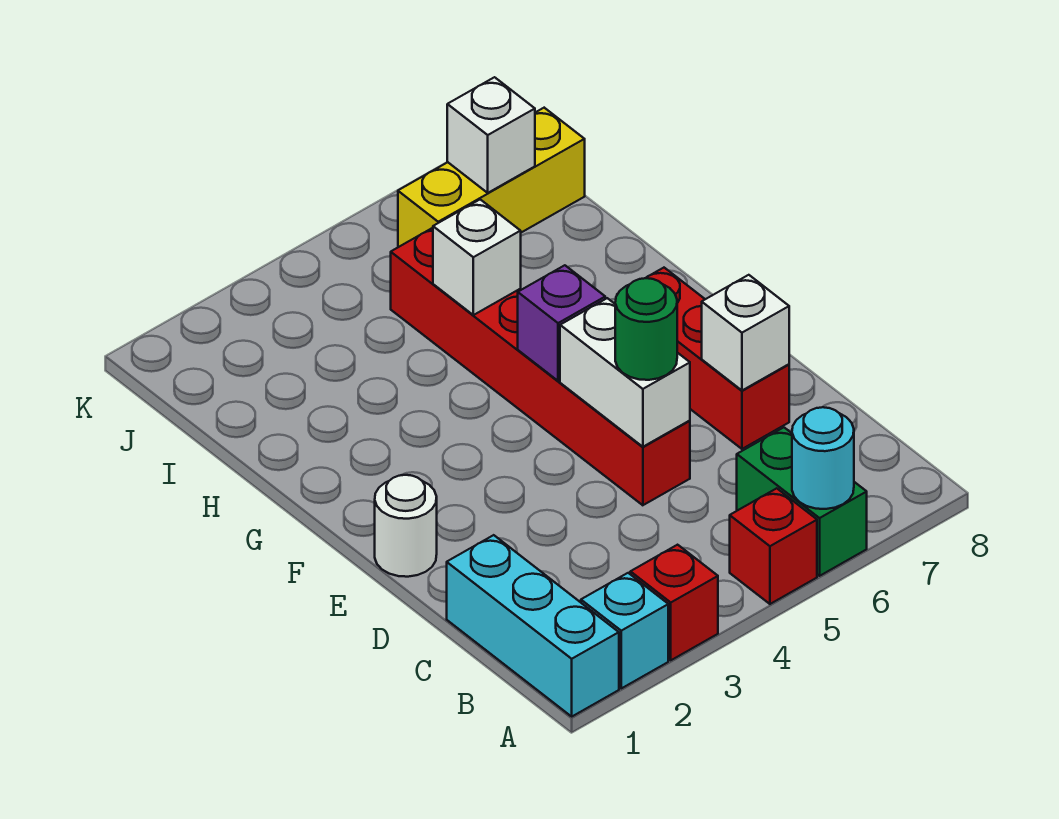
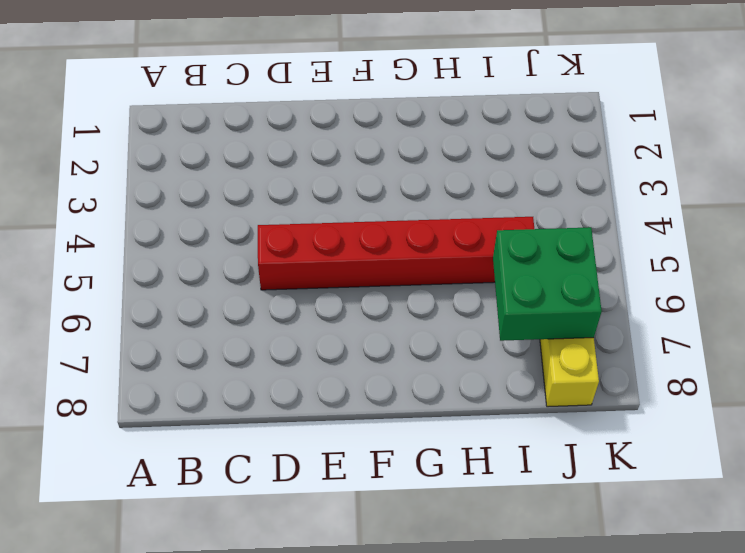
green 2x2 brick [493,227,602,341] -> white 1x1 brick [447,77,535,193]
none -> cyan 1x3 brick [447,535,619,716]
none -> cyan 1x1 brick [581,573,668,688]
none -> red 1x1 brick [630,545,718,660]

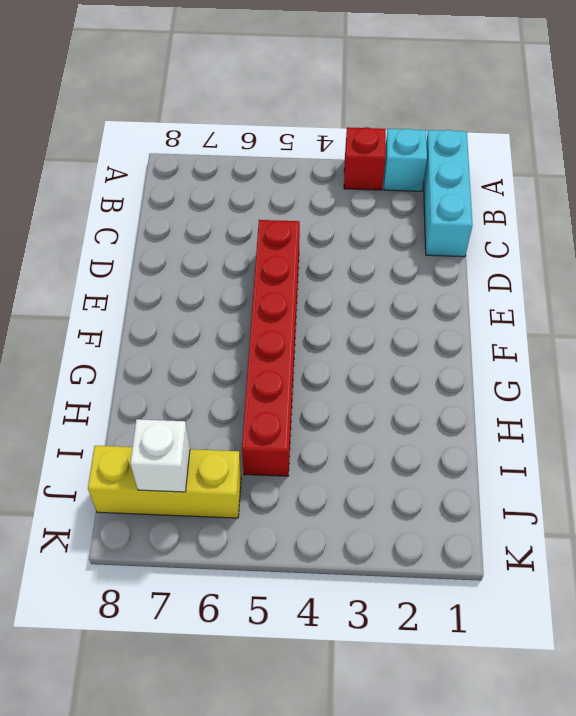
none -> red 1x1 brick [730,488,817,604]
none -> green 1x2 brick [737,427,867,576]
none -> red 1x3 brick [646,268,789,449]

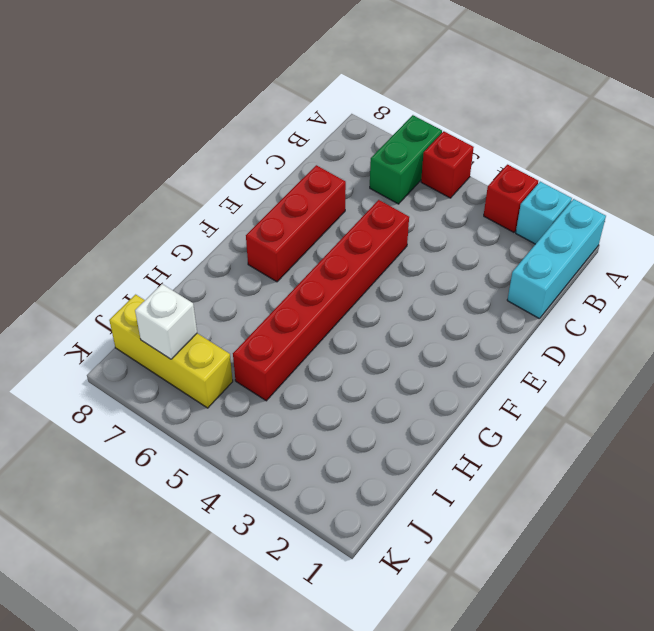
none -> white 1x1 round brick [375,475,437,577]
none -> cyan 1x1 round brick [792,407,854,509]
none -> white 1x2 brick [560,298,690,447]

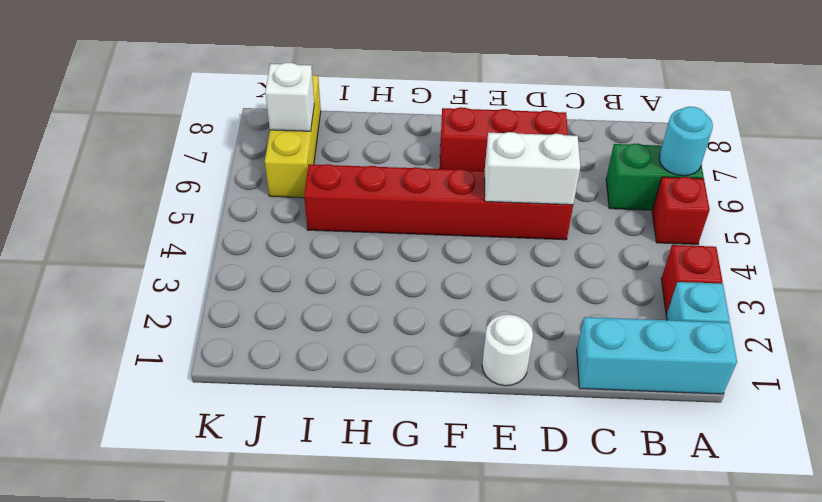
none -> white 1x1 brick [702,275,789,390]
none -> purple 1x1 brick [518,265,605,381]
none -> white 1x1 brick [433,200,521,315]

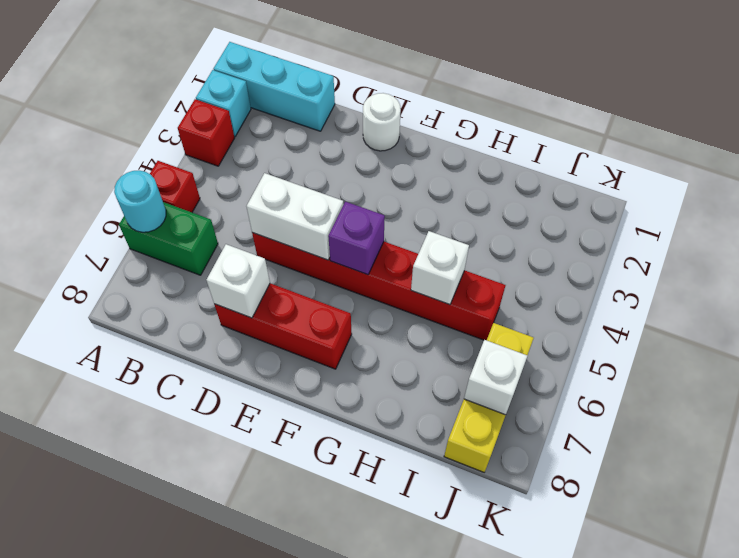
none -> green 1x1 round brick [615,278,677,380]

